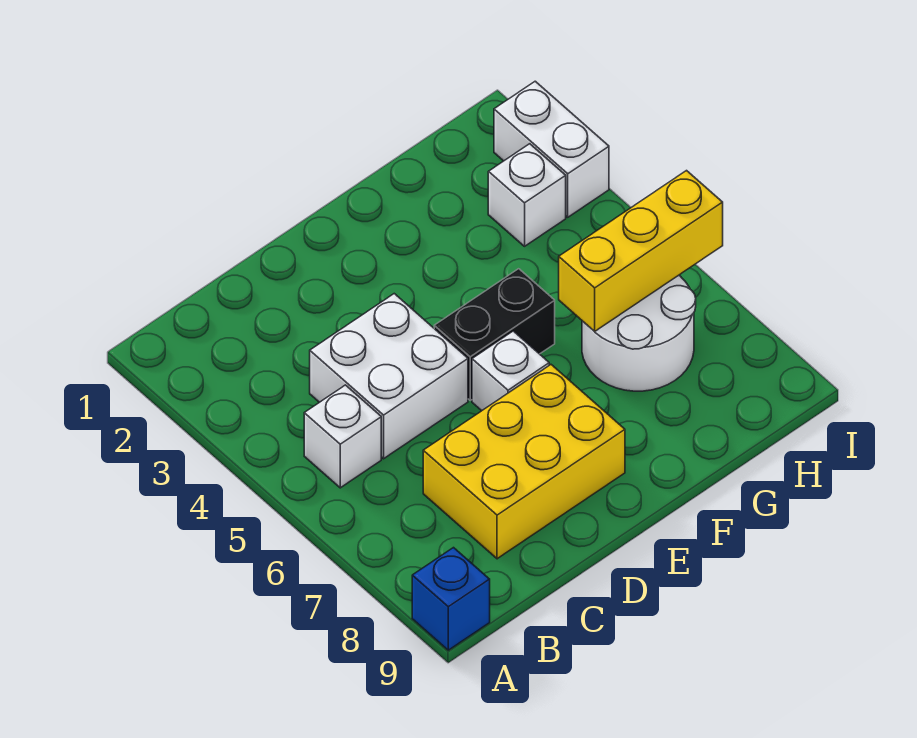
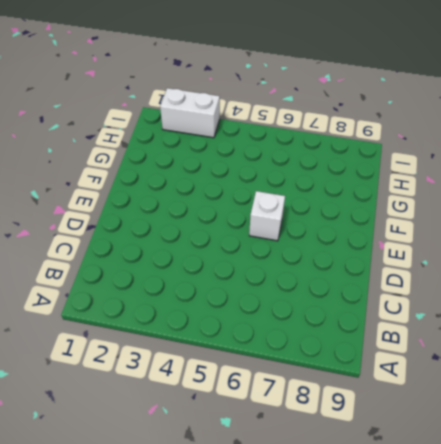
none -> blue 1x1 brick [412,548,490,650]
none -> white 1x1 brick [304,385,381,488]

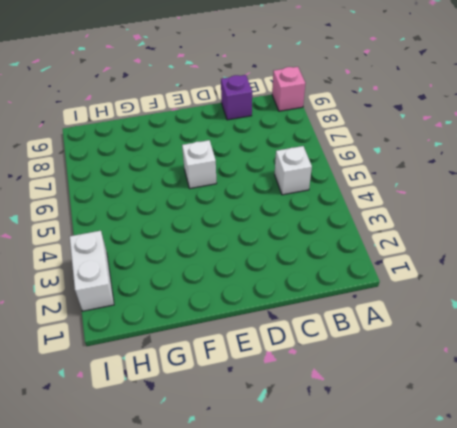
pink 1x1 brick [272,67,305,111] -> blue 1x1 brick [412,548,490,650]
purple 1x1 brick [221,75,252,120] -> none
none -> white 2x2 brick [310,294,468,459]
none -> yellow 2x3 brick [423,365,625,559]

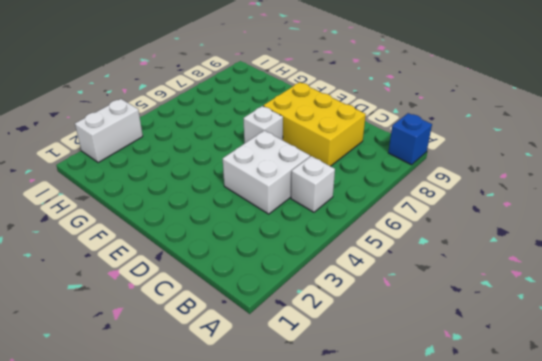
none -> black 1x2 brick [434,269,555,400]
none -> white 2x2 round brick [582,275,696,391]

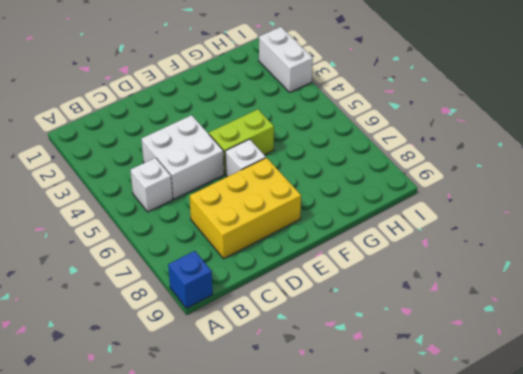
lime 1x2 brick [209,109,274,174] -> black 1x2 brick [434,269,555,400]
none -> white 2x2 round brick [582,275,696,391]
none -> white 1x1 brick [488,144,566,246]

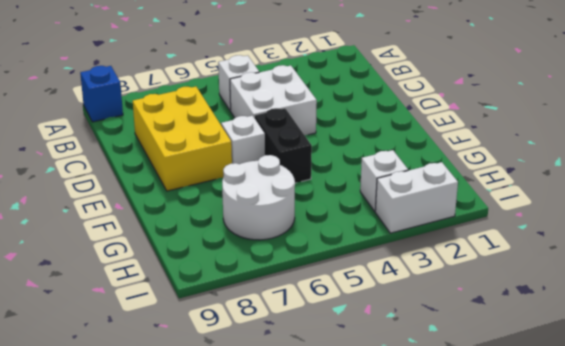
none -> yellow 1x3 brick [559,171,723,332]

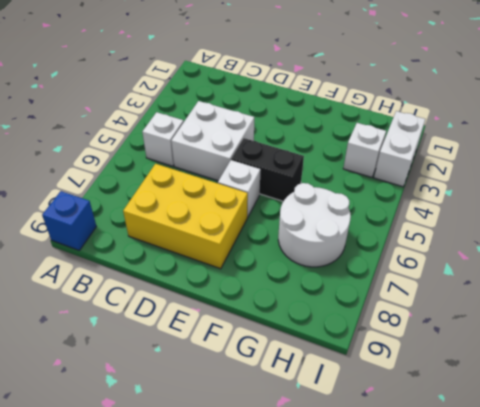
none -> yellow 1x3 brick [559,171,723,332]

